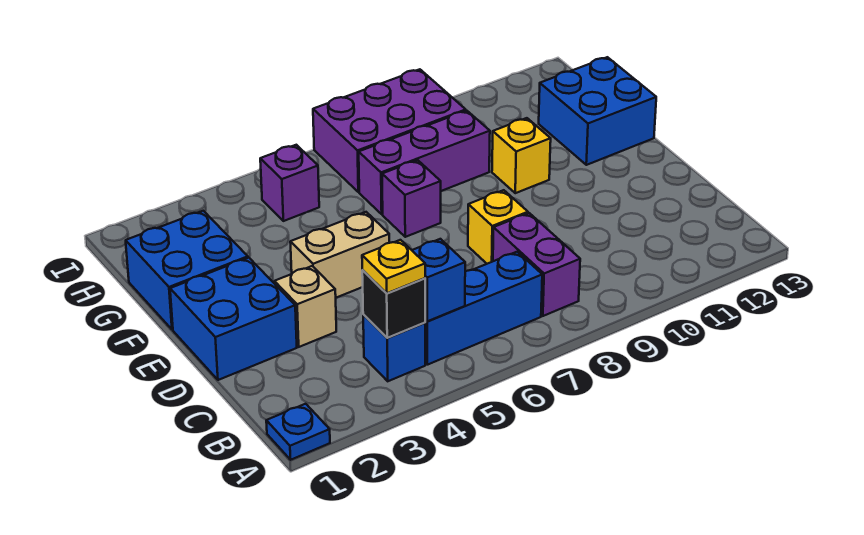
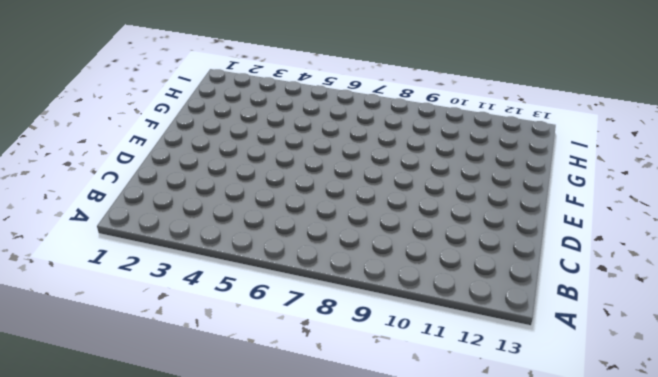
none -> blue 1x1 plate [266,404,330,460]
none -> blue 1x1 brick [363,315,425,381]
none -> blue 1x3 brick [425,252,542,365]

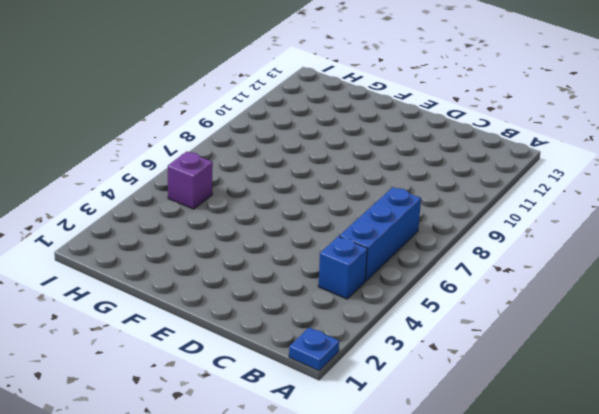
none -> purple 1x2 brick [493,213,580,316]
none -> blue 2x2 brick [170,258,297,380]
none -> tan 1x1 brick [274,266,336,347]

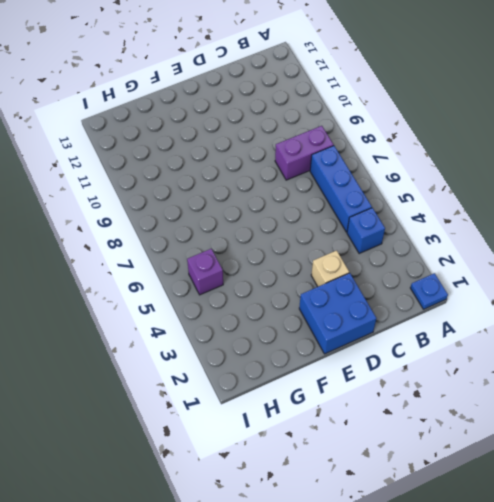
none -> yellow 1x1 brick [468,190,528,264]
none -> tan 1x2 brick [290,212,389,298]
none -> blue 2x2 brick [126,211,248,330]

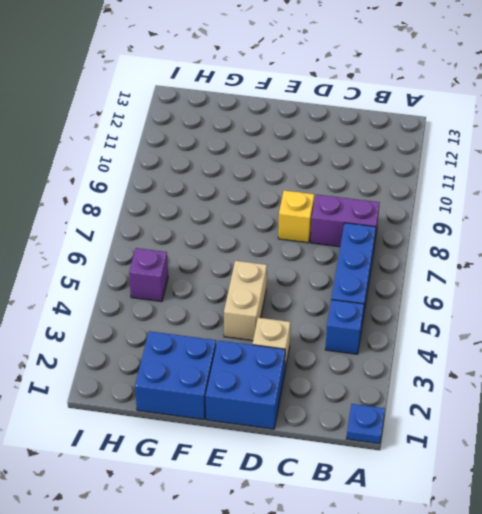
none -> purple 1x1 brick [382,160,441,237]
none -> yellow 1x1 brick [492,118,551,193]
none -> blue 2x2 brick [539,57,656,165]

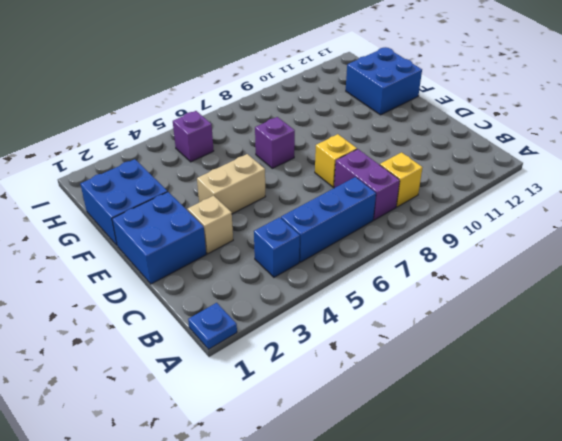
yellow 1x1 brick [380,152,422,207] -> yellow 1x1 brick moved to [492,118,551,193]
none -> purple 1x3 brick [359,111,490,214]
none -> purple 2x3 brick [313,69,466,192]
none -> black 1x1 brick [362,270,425,338]

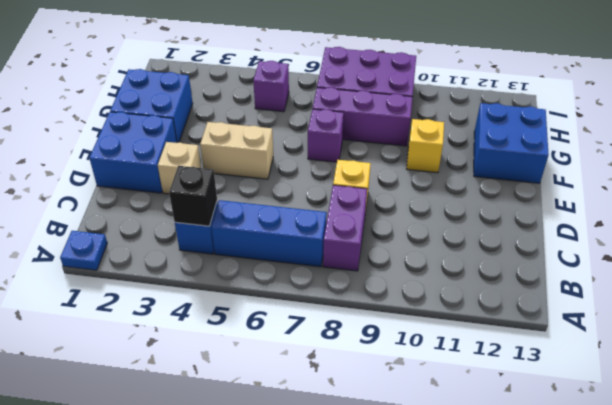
none -> blue 1x1 brick [412,239,465,321]
none -> yellow 1x1 plate [362,240,425,293]

